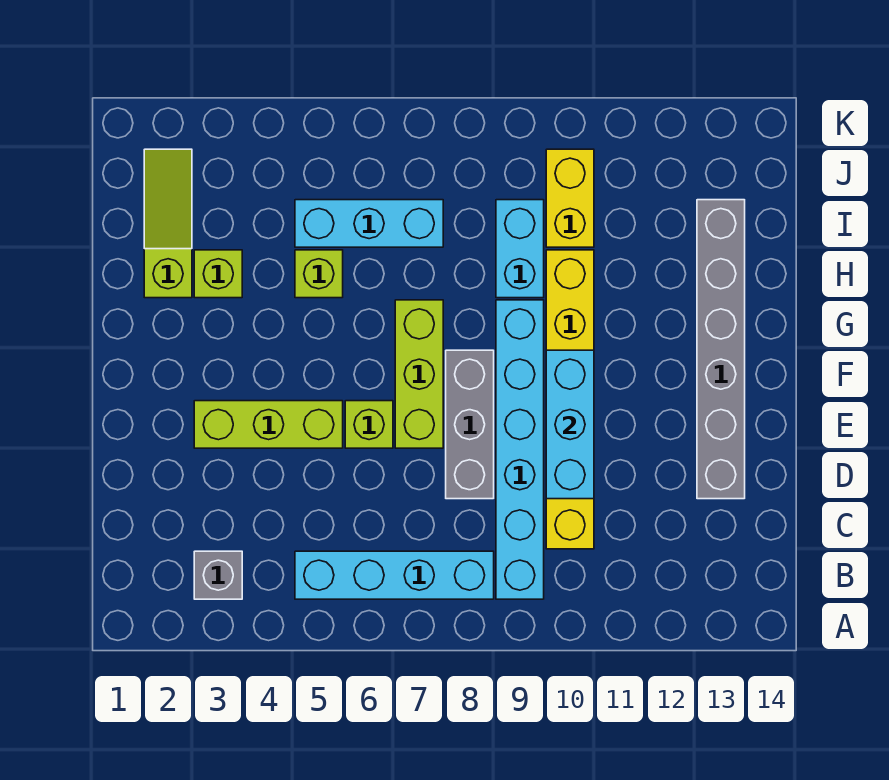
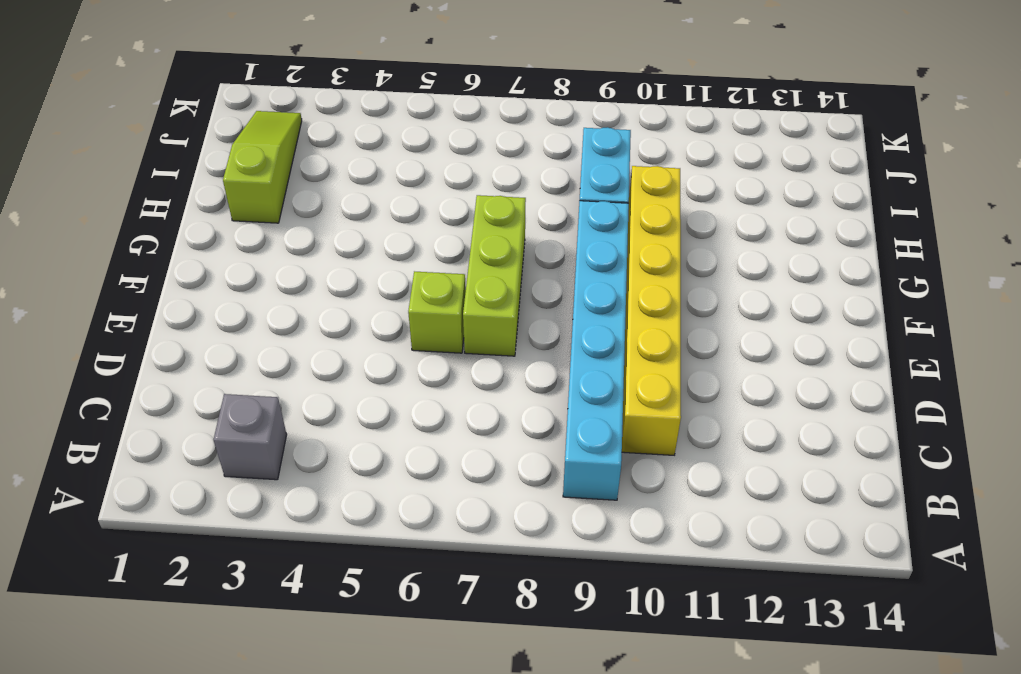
none -> cyan 1x4 brick [295,551,494,599]
none -> grey 1x3 brick [446,350,494,499]
none -> grey 1x6 brick [697,200,745,499]

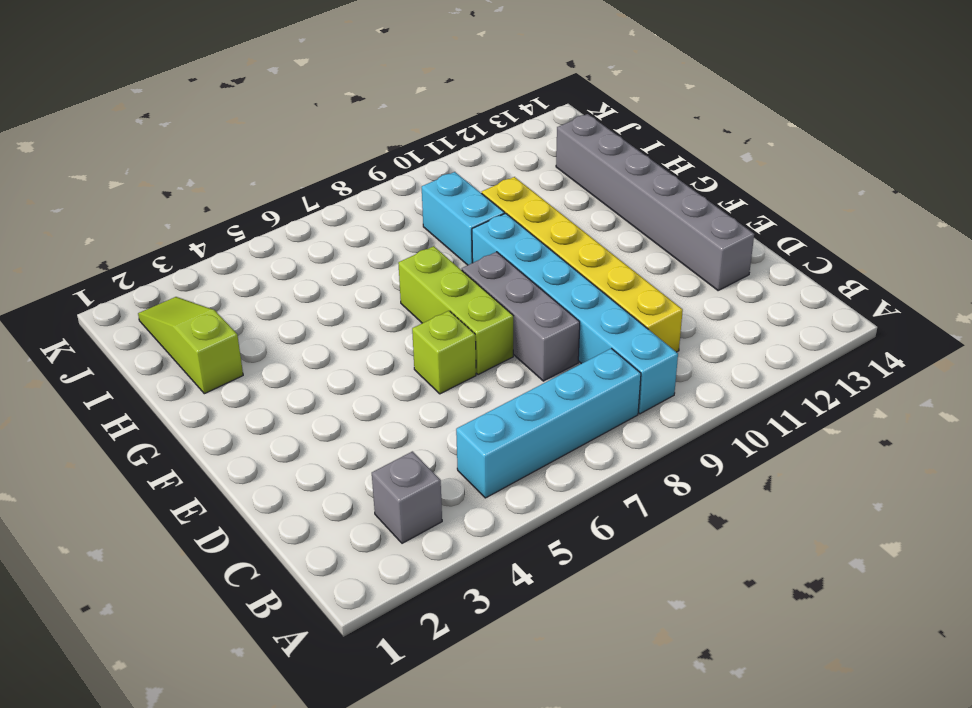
none -> lime 1x3 brick [194,401,343,448]
none -> lime 1x1 brick [194,250,242,298]
none -> lime 1x1 brick [295,250,343,298]

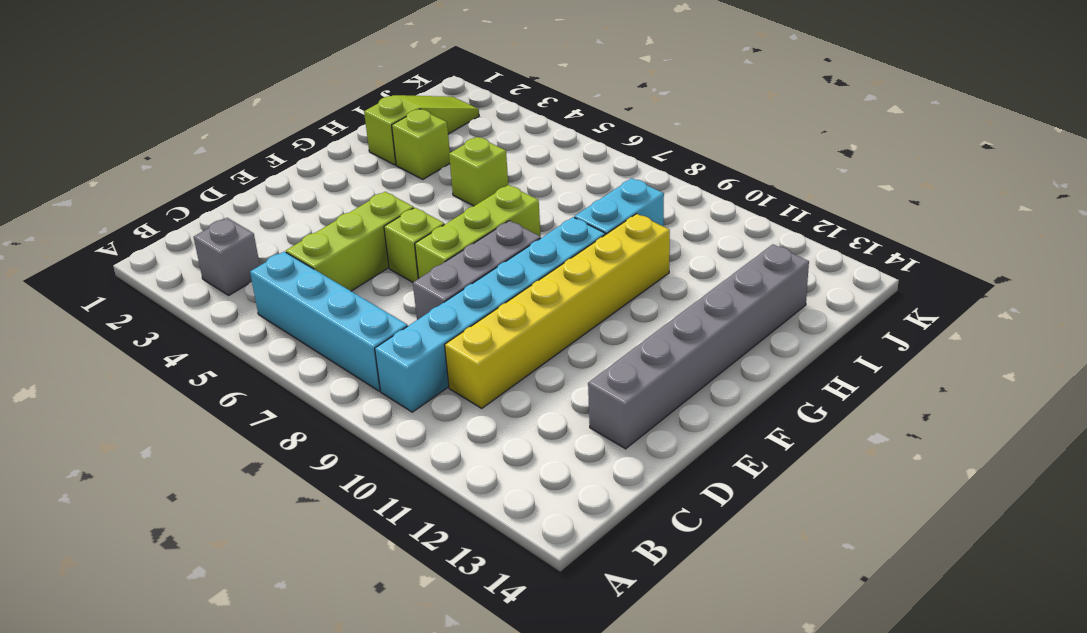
lime 1x3 brick [286,192,414,291] -> lime 1x3 brick turned to [194,401,343,448]
none -> cyan 1x3 brick [295,200,443,247]
none -> yellow 1x2 brick [546,149,594,247]
none -> cyan 1x3 brick [546,350,594,499]

